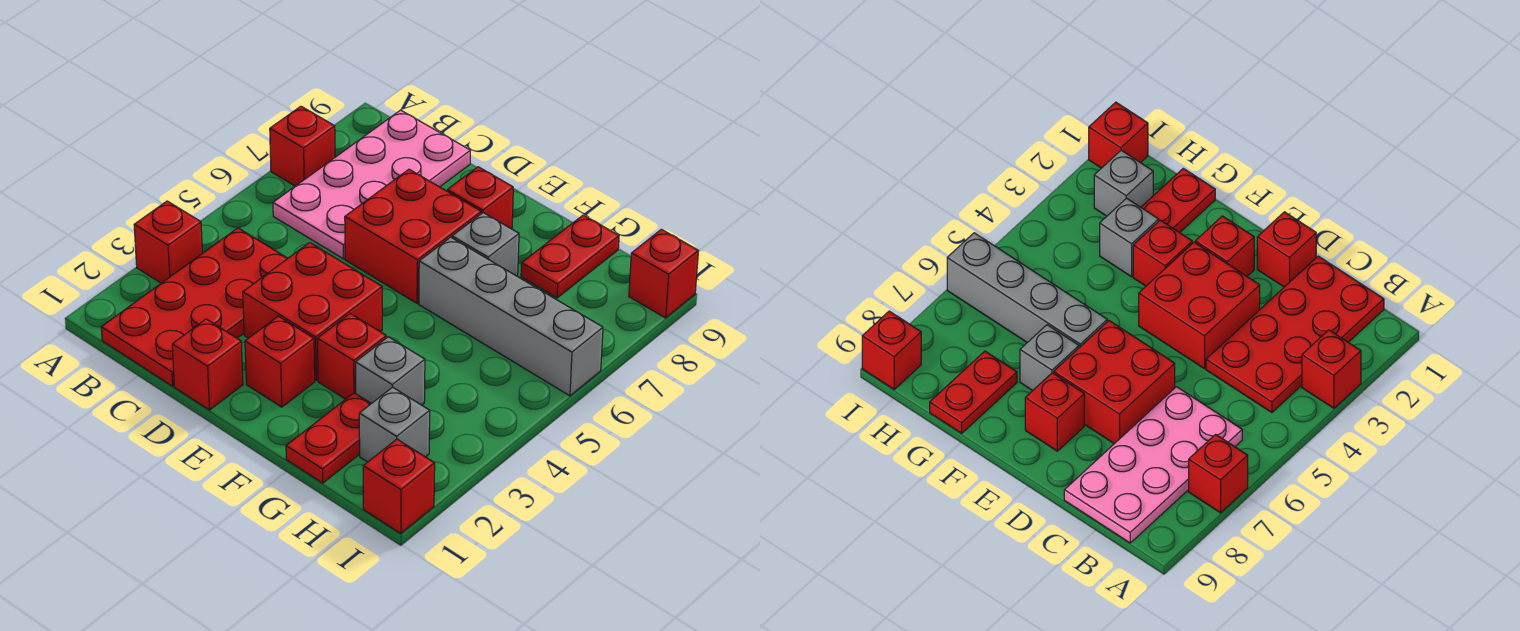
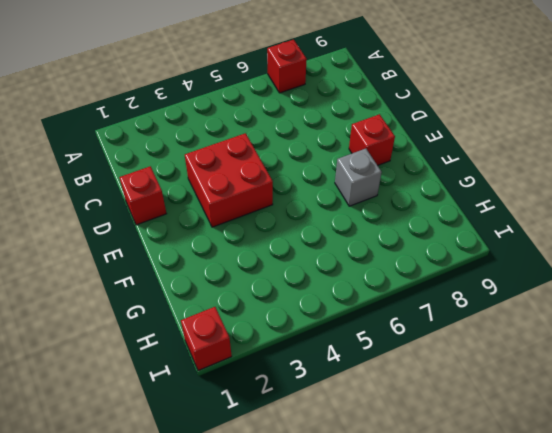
none -> red 1x1 brick [134,201,202,283]
none -> red 2x4 plate [101,228,288,386]
none -> pink 2x4 plate [273,110,470,259]

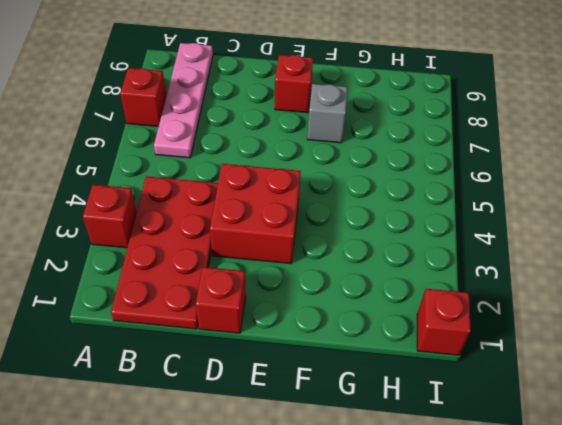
pink 1x4 plate [154,43,213,158] -> pink 2x4 plate [273,110,470,259]
none -> red 2x2 brick [345,169,481,303]
none -> red 1x1 brick [245,316,315,407]
none -> red 1x1 brick [317,313,386,399]

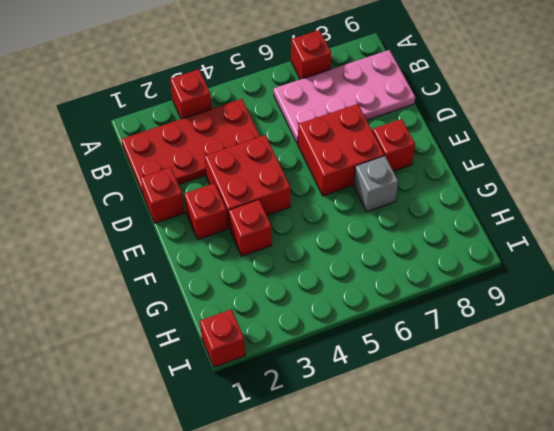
none -> grey 1x4 brick [419,237,603,396]
none -> red 1x2 plate [286,393,371,483]
none -> grey 1x1 brick [356,337,425,405]

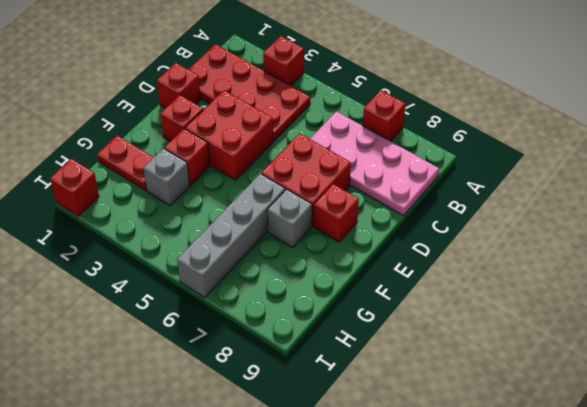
none -> red 1x2 plate [521,215,619,298]
none -> grey 1x1 brick [359,387,430,462]
none -> red 1x1 brick [629,229,698,318]

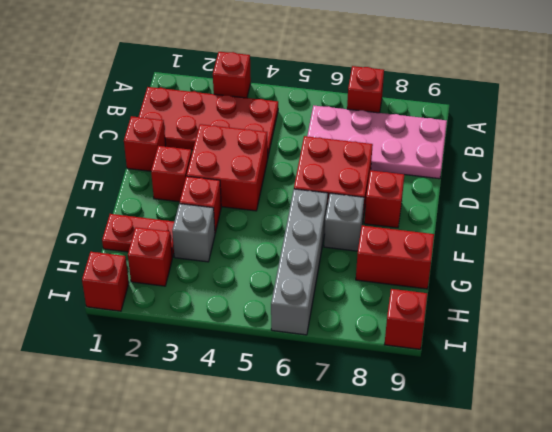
red 1x2 brick [356,226,434,289] -> red 1x2 plate [521,215,619,298]
red 1x1 brick [128,227,173,286] -> grey 1x1 brick [359,387,430,462]

